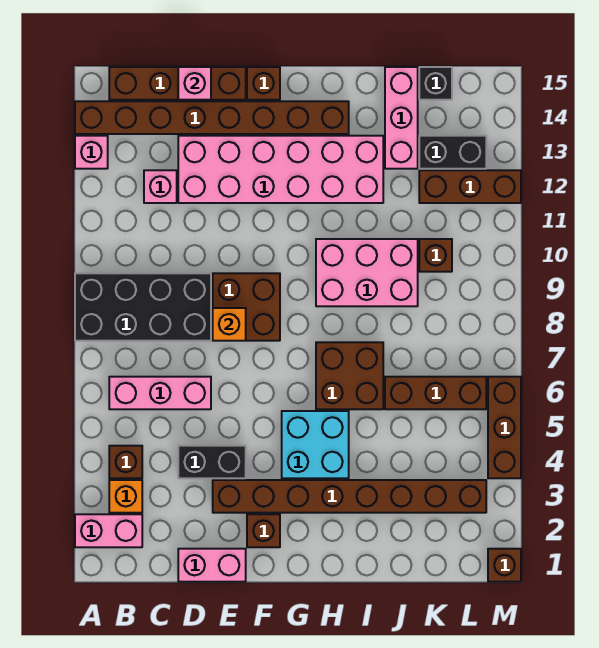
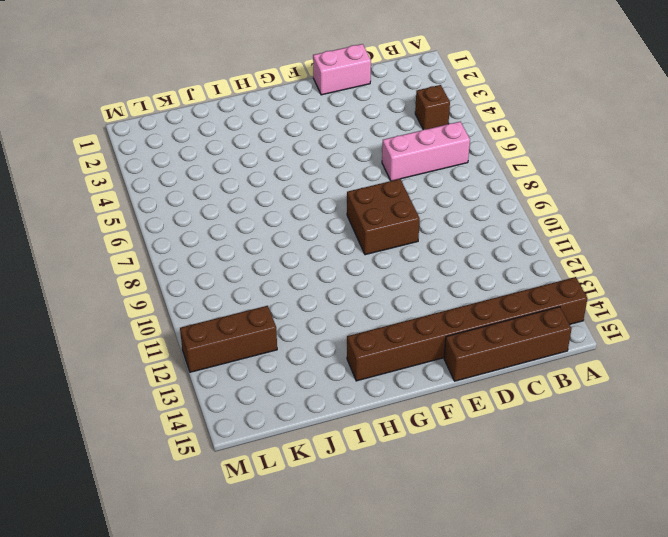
none -> pink 1x2 brick [75,514,142,547]
none -> black 2x4 brick [75,273,211,341]
none -> pink 1x1 brick [75,136,108,169]

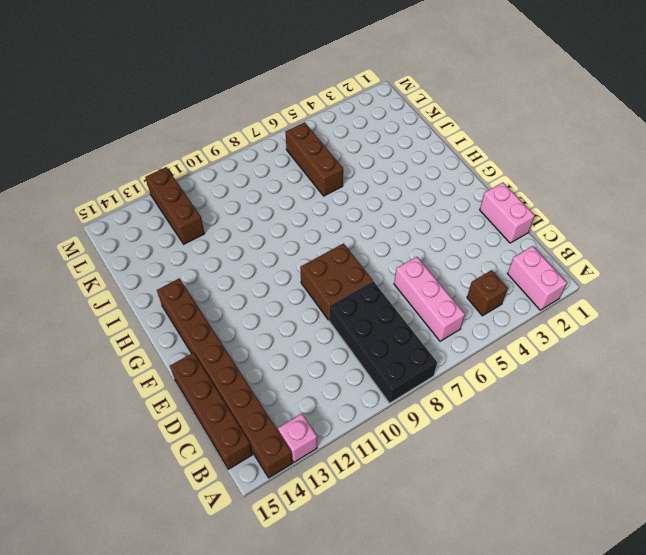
none -> orange 1x1 brick [109,480,142,513]
none -> pink 1x1 brick [144,170,177,203]
none -> black 1x2 brick [178,446,246,478]

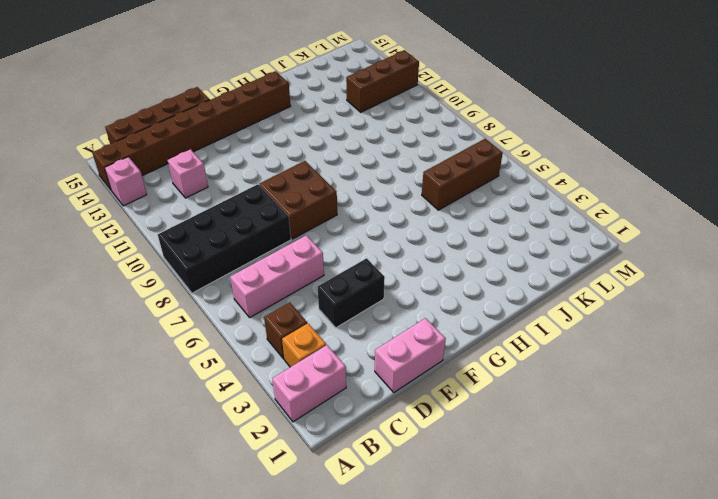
none -> pink 2x6 brick [178,136,383,203]
none -> brown 1x8 brick [213,480,486,513]
none -> brown 1x1 brick [247,514,280,547]

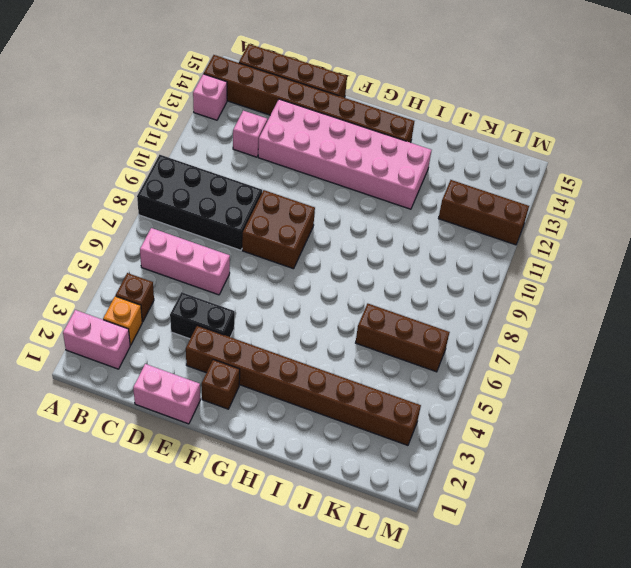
none -> brown 1x1 brick [247,67,280,100]
none -> cyan 2x2 brick [282,411,349,478]
none -> brown 2x2 brick [316,342,383,409]

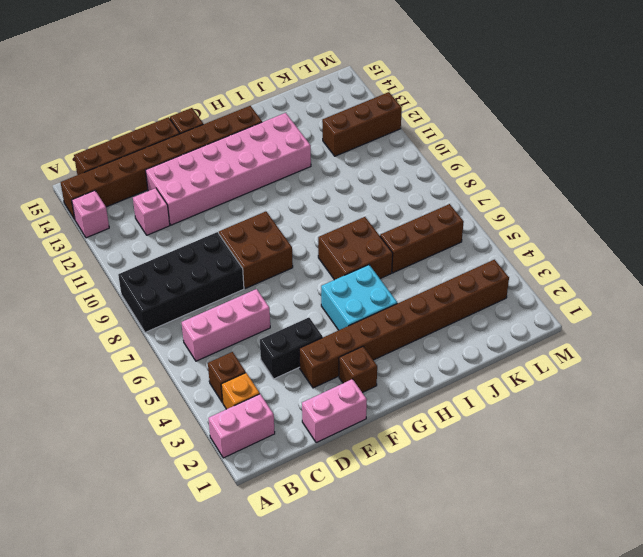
none -> pink 2x3 brick [316,239,418,306]
none -> pink 1x3 brick [385,67,418,169]
none -> brown 1x1 brick [419,239,452,272]

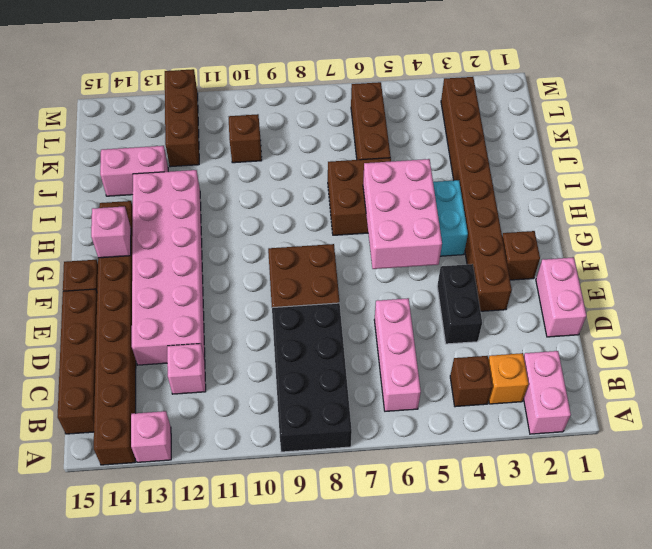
pink 2x3 brick [363,159,442,269] -> pink 2x3 brick moved to [316,239,418,306]
pink 1x1 brick [91,206,131,258] -> pink 1x1 brick moved to [178,67,211,100]
pink 1x2 brick [100,146,168,196] -> pink 1x3 brick [385,67,418,169]
none -> black 1x2 brick [419,136,486,169]
none -> black 1x1 brick [419,67,452,100]
none -> brown 1x1 brick [488,549,521,582]

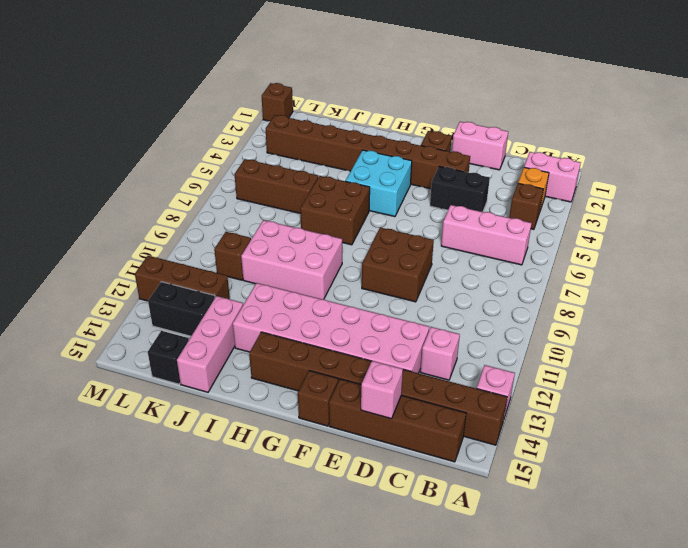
none -> black 2x4 brick [75,273,211,341]
none -> brown 1x3 brick [488,377,521,478]
none -> orange 1x1 brick [213,308,246,341]

